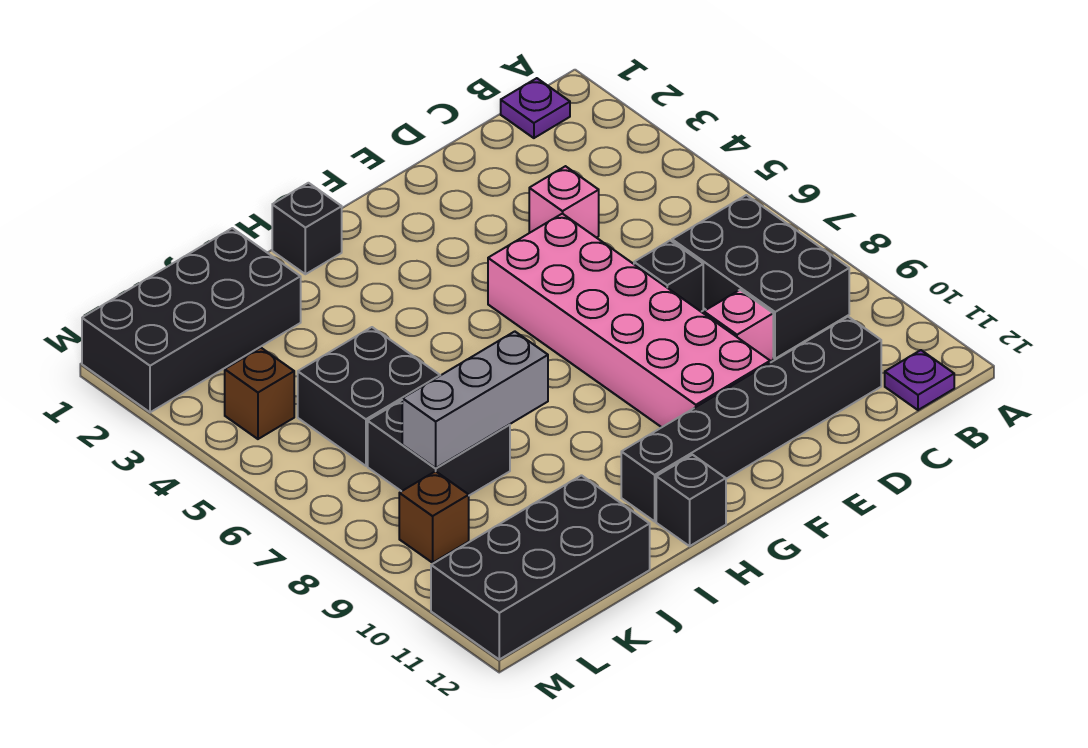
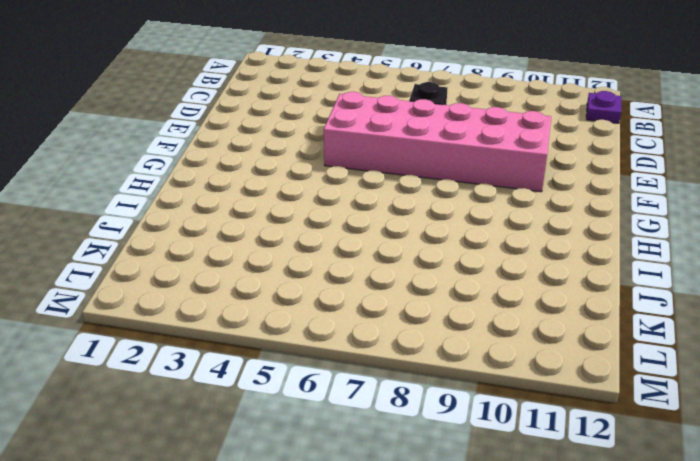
none -> purple 1x1 plate [501,78,570,138]
none -> black 2x3 brick [672,195,849,359]
none -> black 1x6 brick [621,317,881,521]

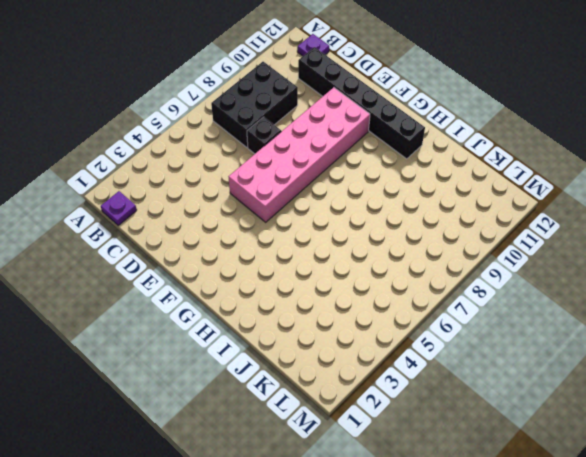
none -> pink 1x1 brick [529,166,599,238]
none -> pink 1x1 brick [704,290,773,362]
none -> black 1x1 brick [272,183,342,274]

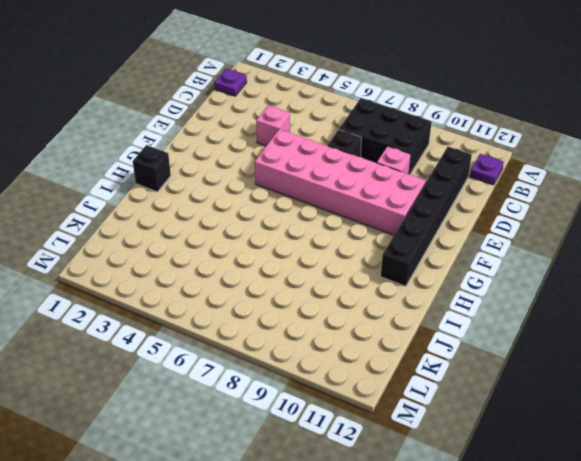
none -> black 1x1 brick [656,455,726,546]
none -> black 2x4 brick [82,228,301,412]
none -> black 2x2 brick [298,327,440,466]

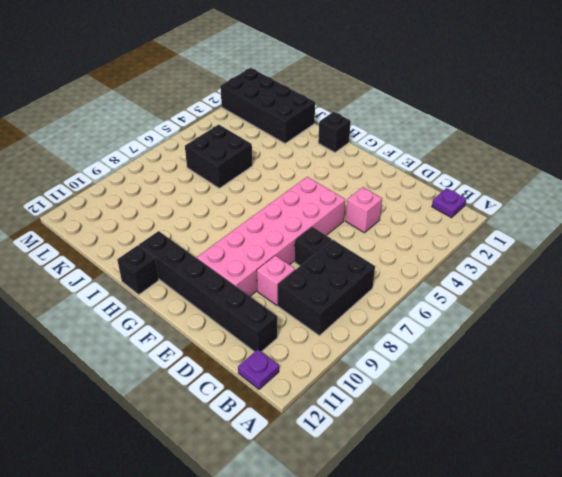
none -> black 2x2 brick [368,400,510,495]
none -> black 2x4 brick [431,475,650,659]
none -> brown 1x1 brick [225,348,294,439]

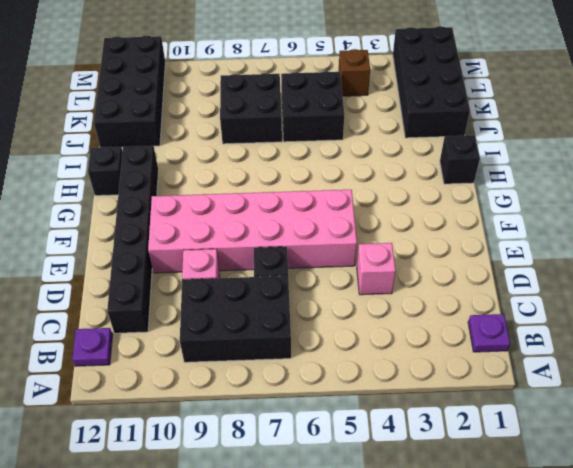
none -> brown 1x1 brick [399,471,469,563]
none -> grey 1x3 brick [402,331,548,468]

